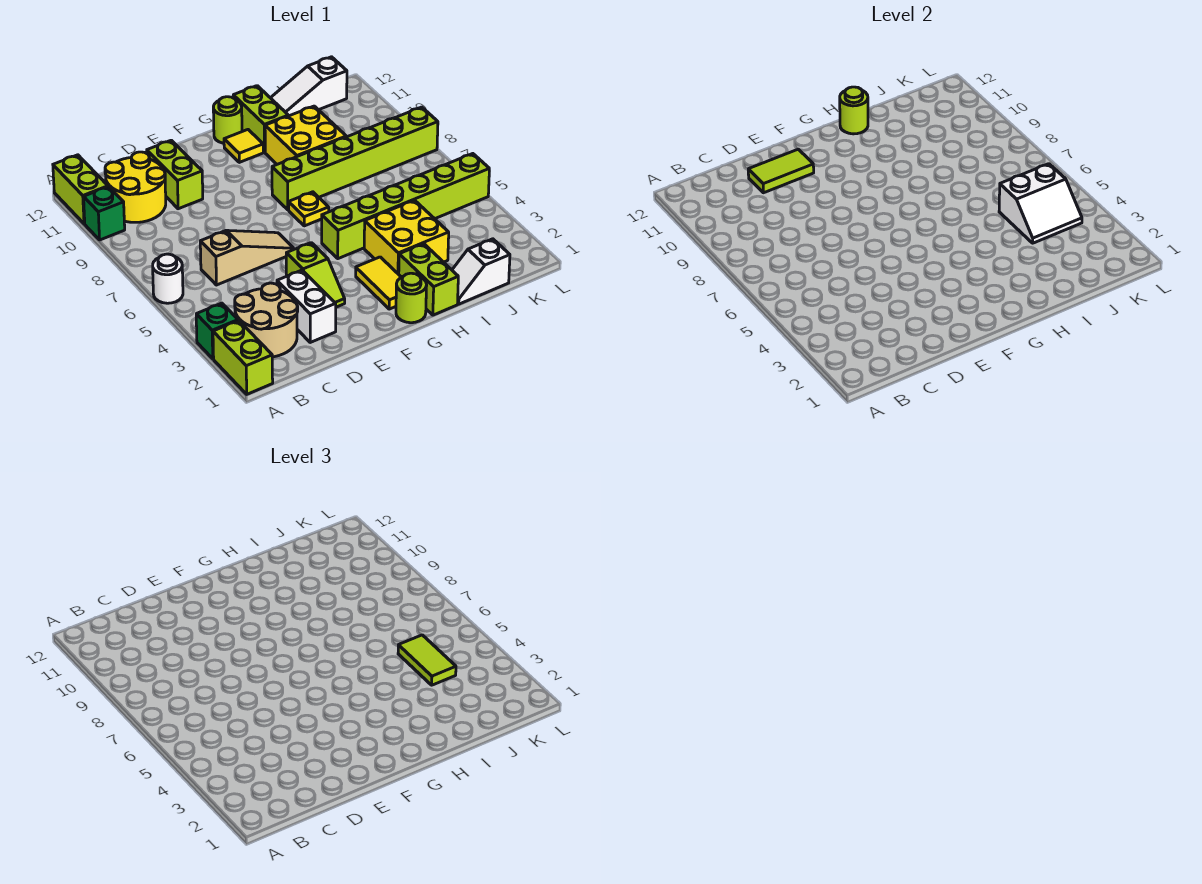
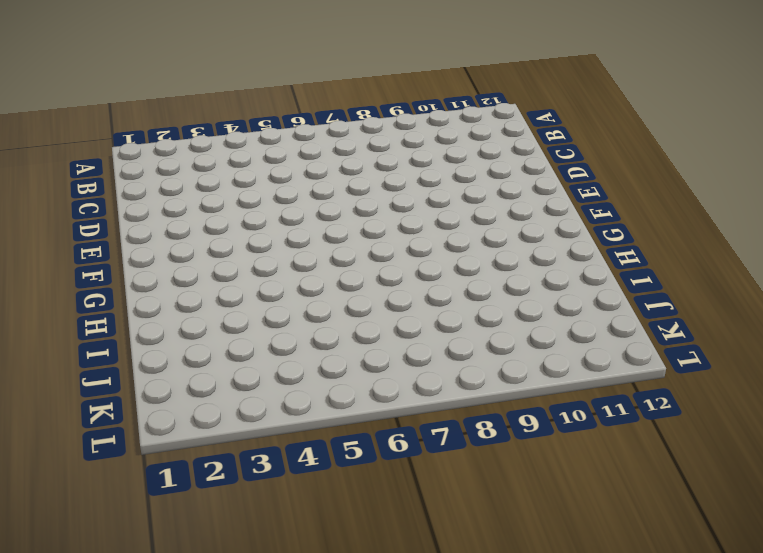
none -> lime 1x2 brick [213,321,273,394]
none -> green 1x1 brick [196,303,238,359]
none -> white 1x1 round brick [153,254,183,303]

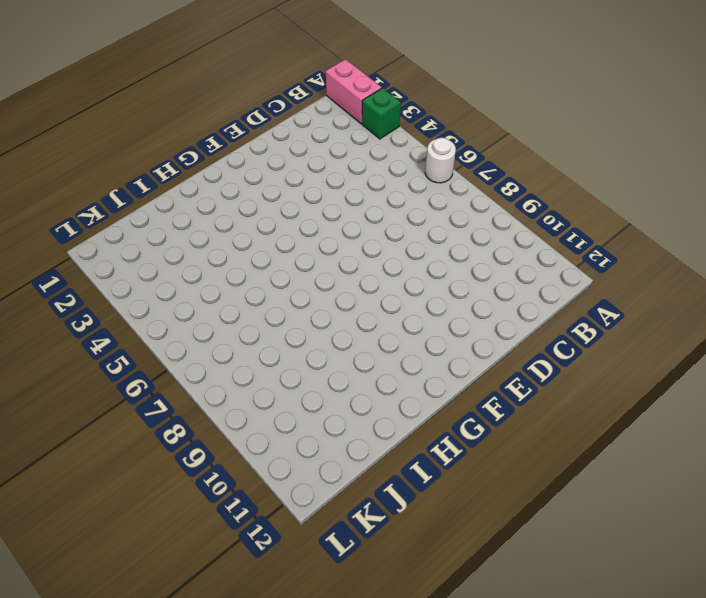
pink 1x2 brick [326,59,382,124] -> lime 1x2 brick [213,321,273,394]
none -> green 1x1 brick [84,187,125,240]
none -> lime 1x2 brick [53,155,108,224]
none -> tan 2x2 round brick [235,283,298,357]

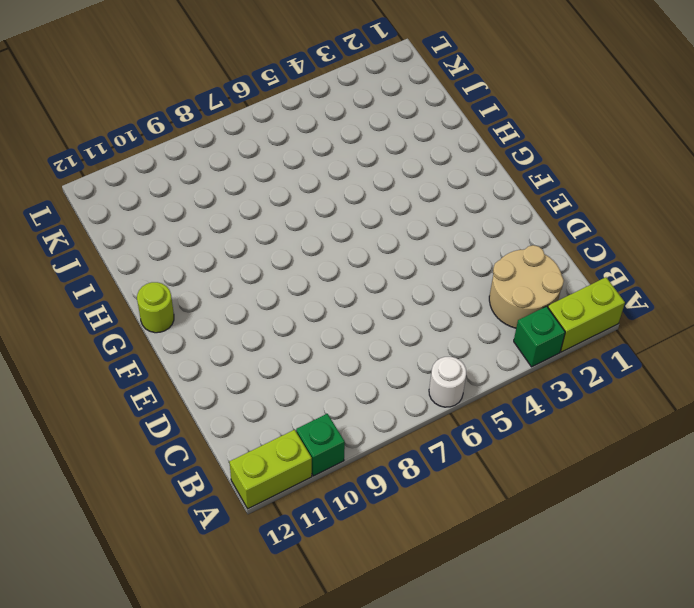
none -> yellow 2x2 round brick [105,152,166,222]
none -> tan 1x3 slope [200,230,294,285]
none -> white 1x2 brick [277,270,336,342]

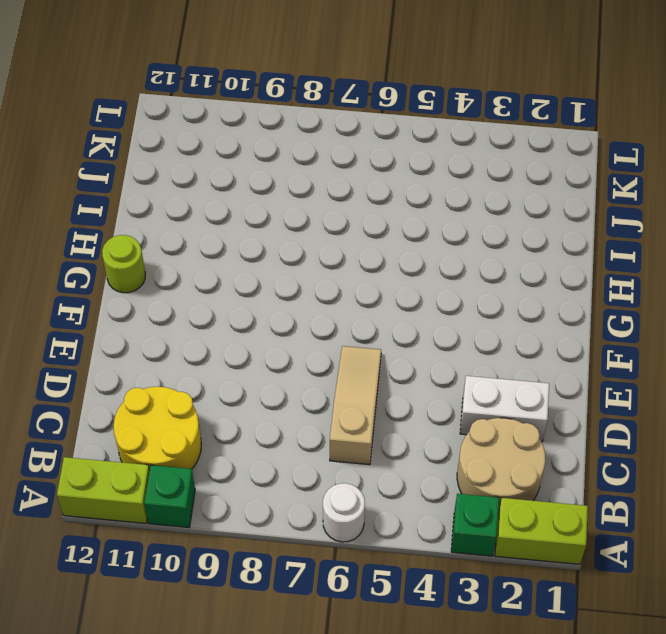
none -> lime 1x2 brick [147,140,203,209]
none -> lime 1x2 slope [286,243,345,307]
none -> lime 1x1 round brick [396,273,427,323]

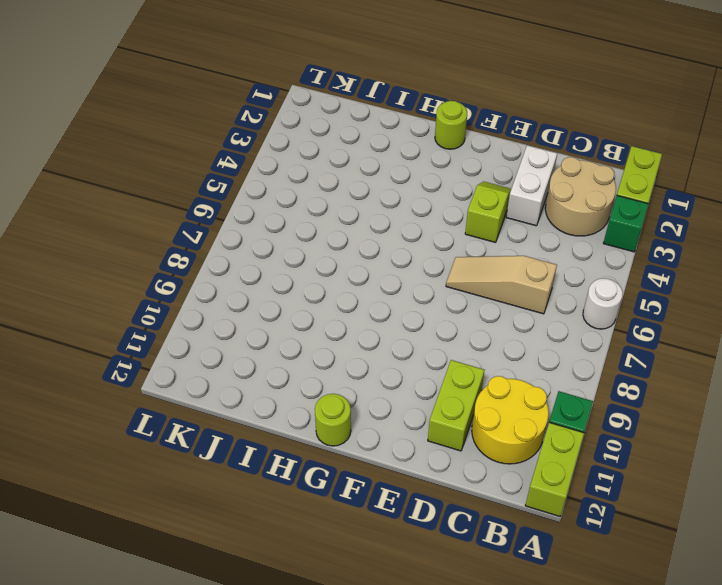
none -> yellow 1x2 tile [356,257,401,309]
none -> lime 1x6 brick [322,154,489,259]
none -> yellow 1x1 plate [288,192,329,226]

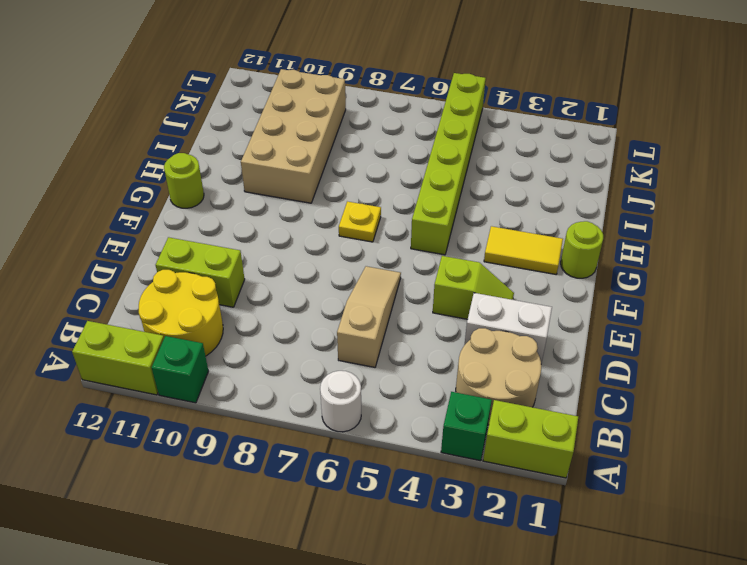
tan 2x4 brick [241,69,346,203] -> yellow 2x2 brick [265,106,346,164]
none -> lime 1x6 brick [272,107,438,210]
none -> yellow 1x1 tile [224,130,263,162]
none -> lime 1x2 brick [399,244,458,315]

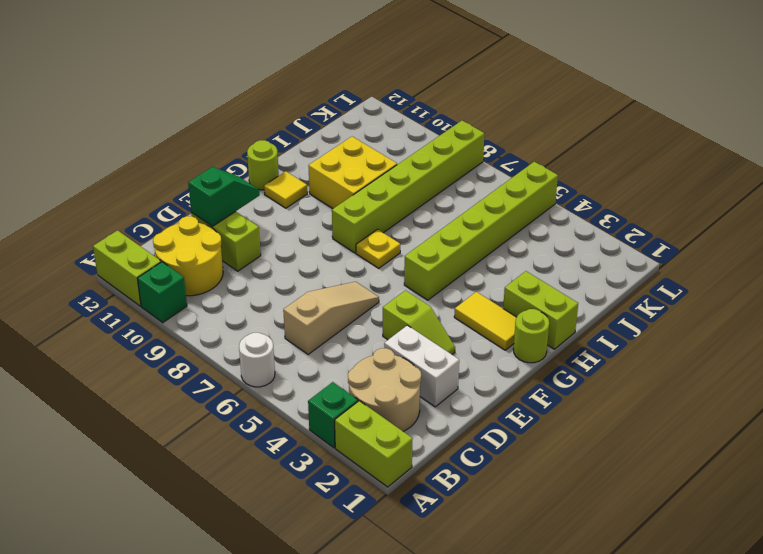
green 1x2 slope [188,167,260,226] -> lime 1x2 tile [748,149,814,193]
none -> yellow 2x2 brick [364,200,449,274]
none -> lime 1x2 brick [233,86,288,152]
none -> white 1x2 slope [452,239,510,304]

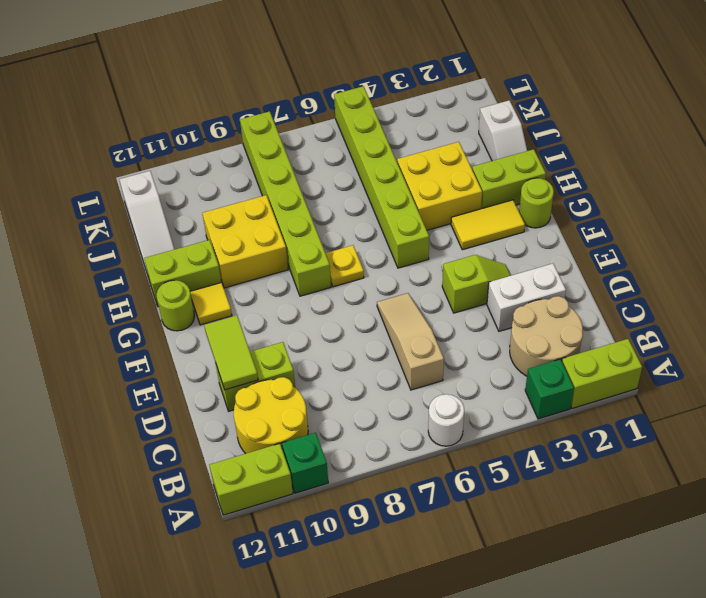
none -> lime 1x1 round brick [840,87,868,134]
none -> white 2x2 slope [999,164,1082,243]
none -> lime 1x2 tile [398,635,456,685]

